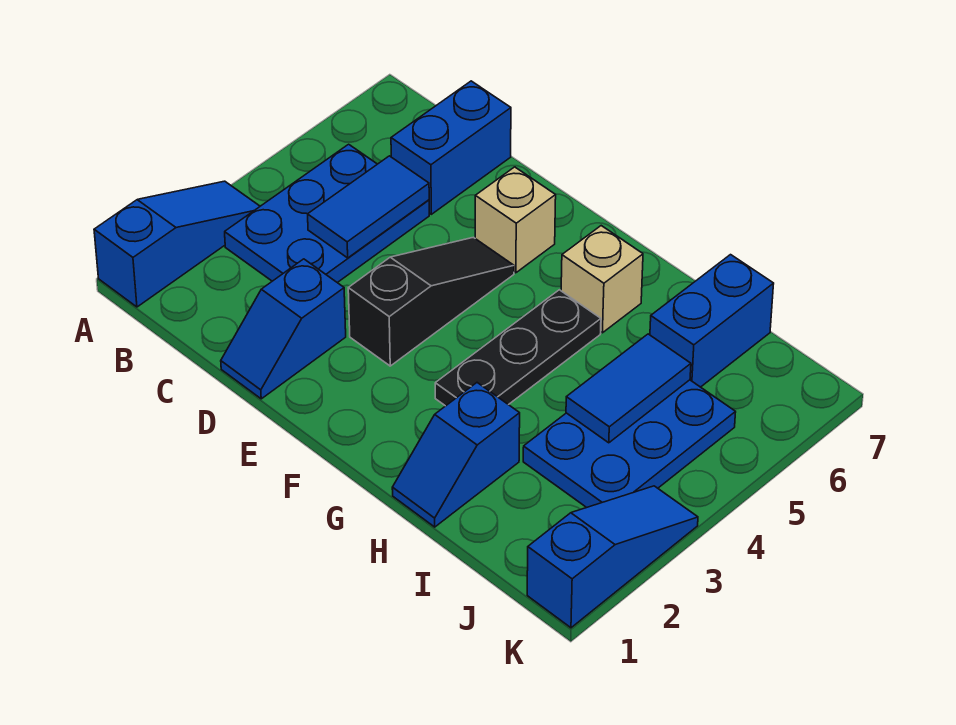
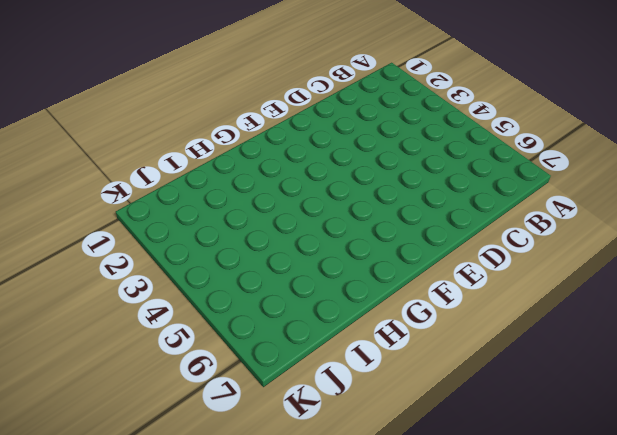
none -> blue 1x3 slope [94,181,260,307]
none -> blue 2x3 plate [225,144,429,283]
none -> blue 1x2 brick [391,81,511,214]

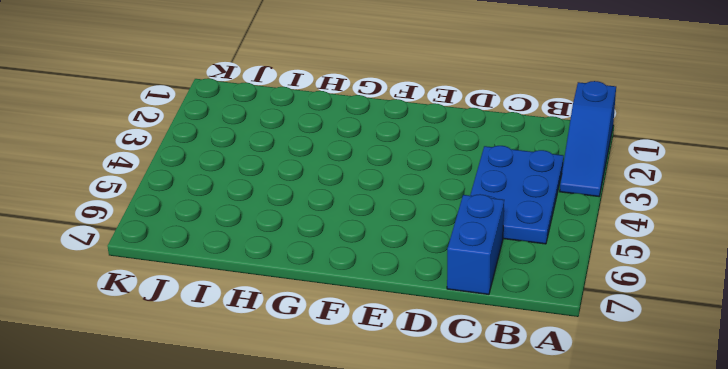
none -> blue 1x2 slope [221,259,346,399]
none -> black 1x3 slope [348,237,514,366]
none -> tan 1x1 brick [475,167,556,273]

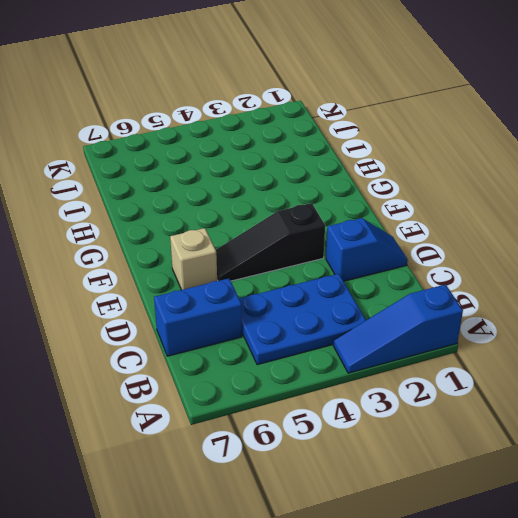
none -> black 1x3 plate [435,290,601,406]
none -> tan 1x1 brick [561,226,643,333]
none -> blue 1x2 slope [392,383,520,527]

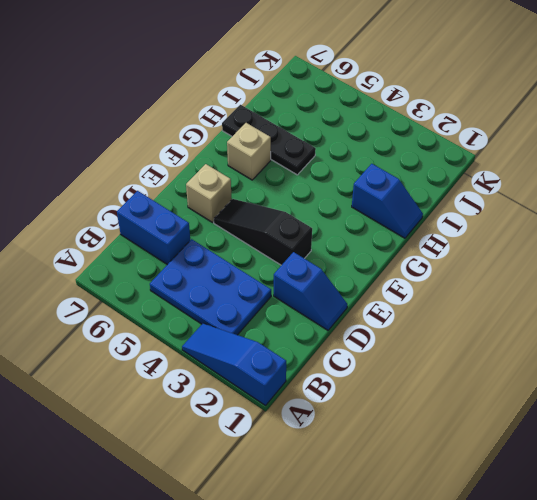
black 1x3 plate [222,105,316,175] -> black 1x3 plate moved to [435,290,601,406]
none -> blue 2x3 plate [523,380,736,508]
none -> blue 1x2 brick [650,255,774,387]
none -> blue 1x3 slope [527,486,698,628]

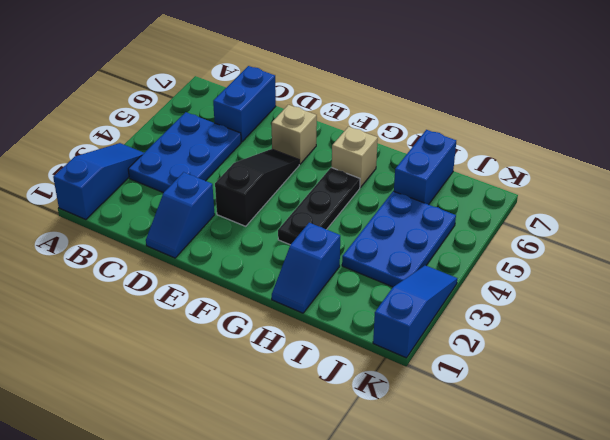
none -> blue 1x2 tile [308,156,429,258]
none -> blue 1x2 tile [566,334,691,443]

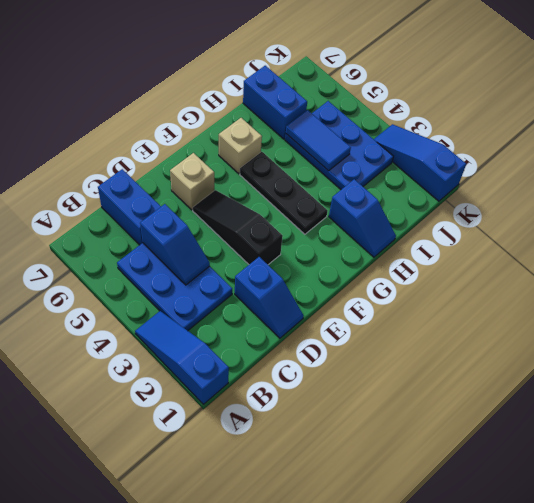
blue 1x2 slope [140,204,210,285] -> blue 1x2 tile [308,156,429,258]

